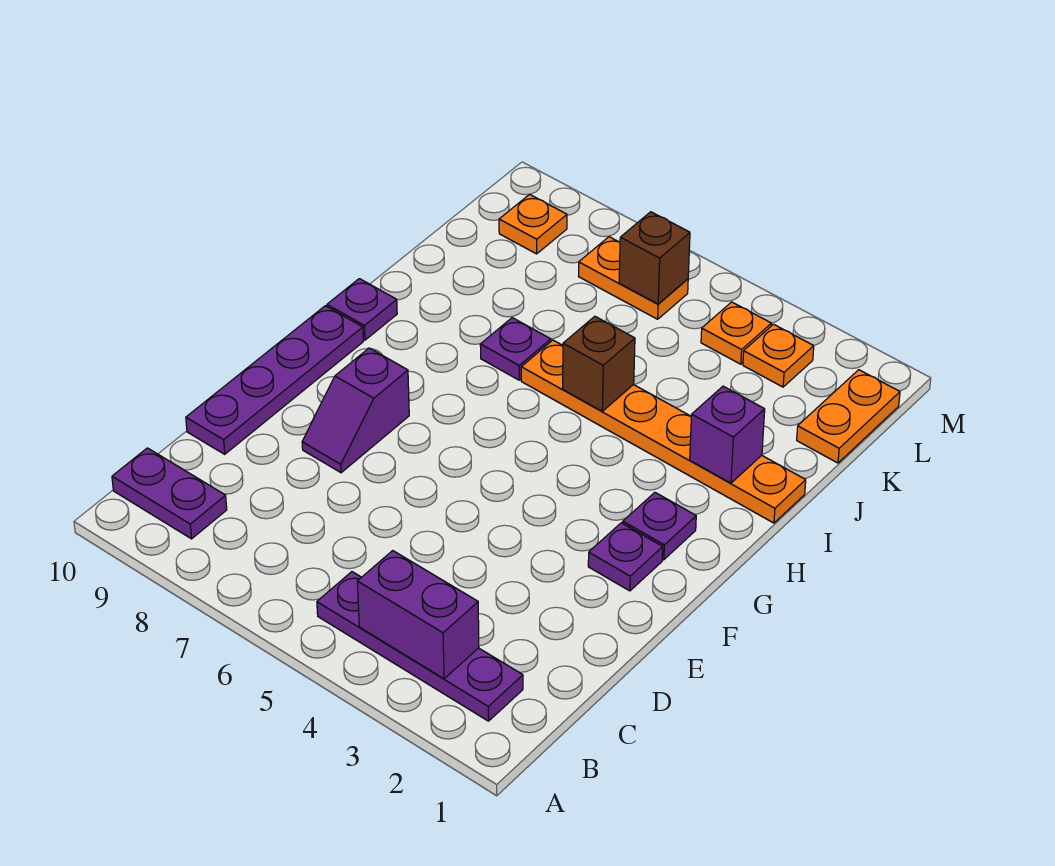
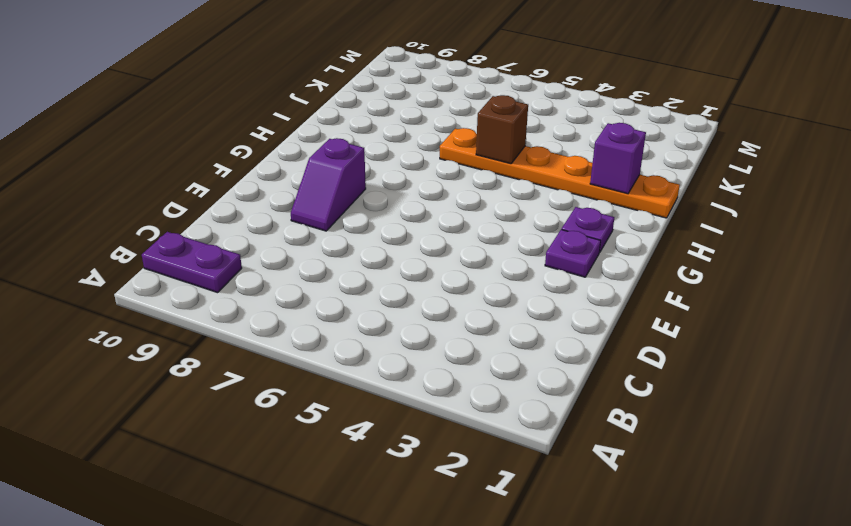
none -> purple 1x4 plate [317,572,523,721]
none -> purple 1x4 plate [186,306,363,454]
none -> purple 1x1 plate [327,279,397,340]

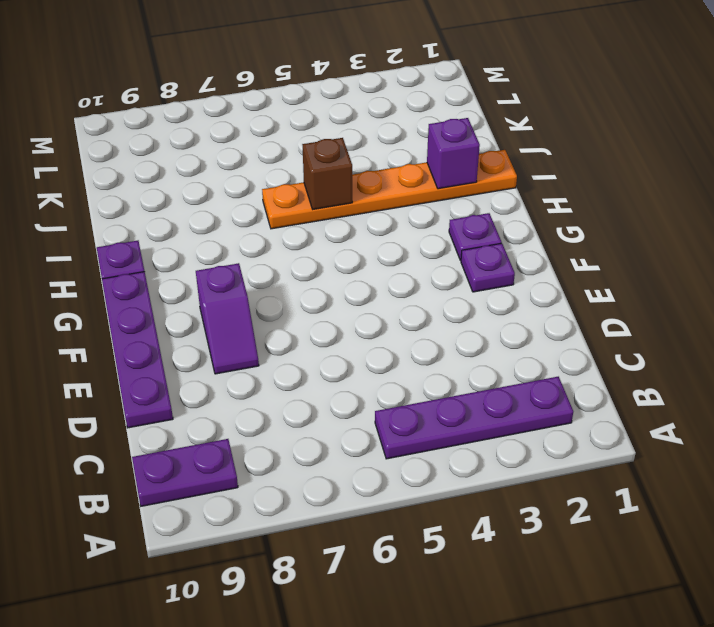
none -> purple 1x1 plate [480,318,551,380]
none -> orange 1x2 plate [797,370,900,463]
none -> orange 1x1 plate [743,324,814,387]

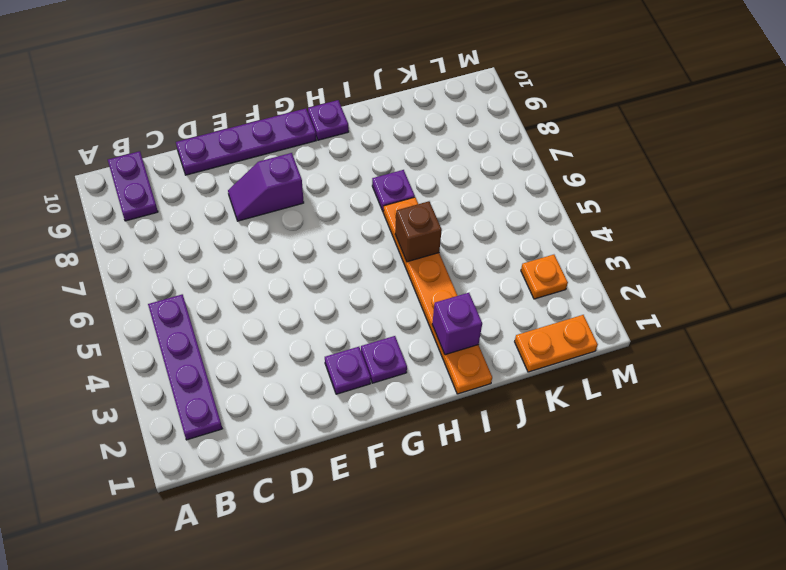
none -> orange 1x1 plate [701,302,771,364]
none -> orange 1x2 plate [579,237,688,319]
none -> orange 1x1 plate [499,194,567,254]

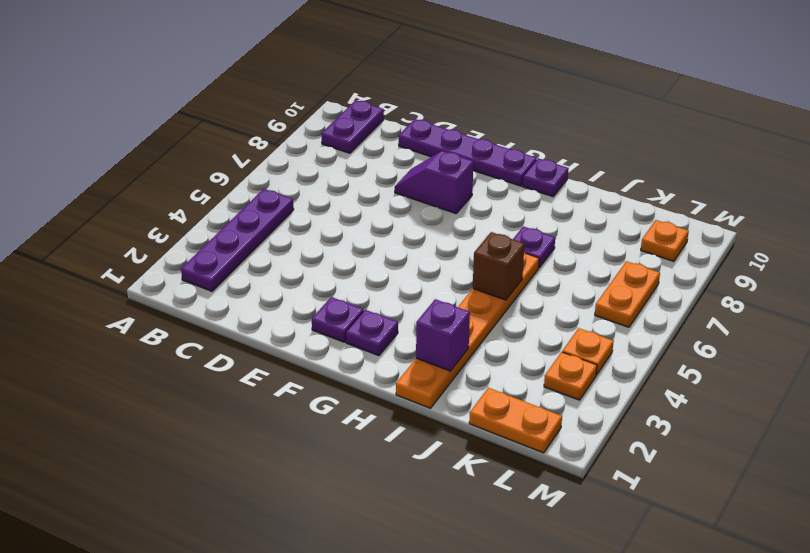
none -> purple 1x2 brick [357,551,479,679]
none -> brown 1x1 brick [619,212,690,304]

